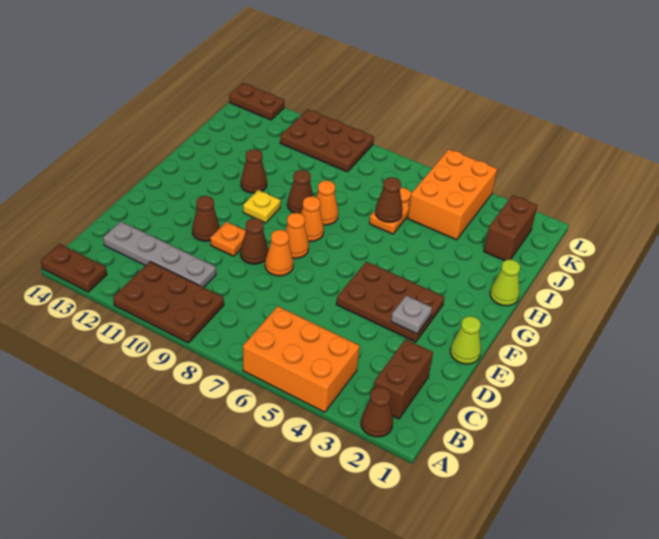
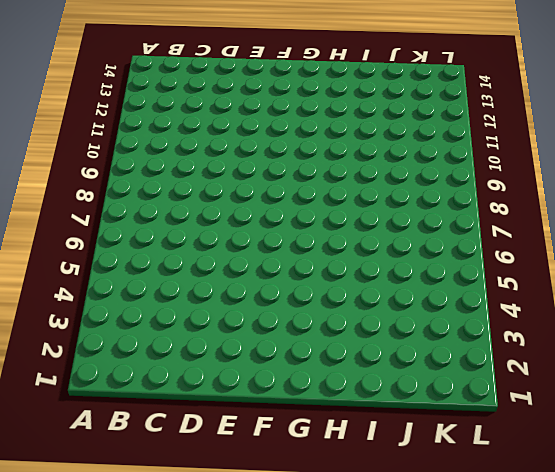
none -> brown 1x1 cone [361,387,393,437]
none -> orange 2x3 brick [243,306,360,412]
none -> brown 2x3 plate [113,262,224,343]

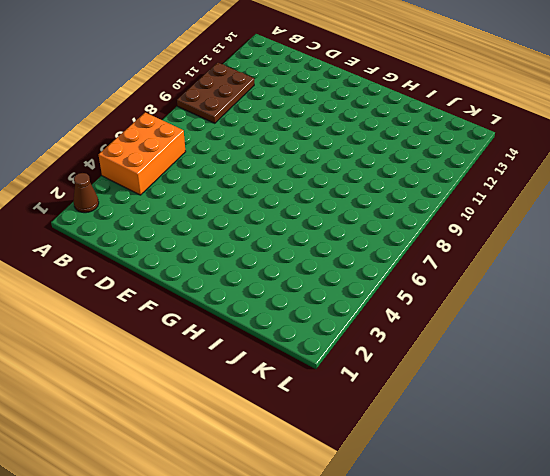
none -> brown 1x2 plate [41,244,107,292]
none -> brown 1x2 brick [374,339,433,419]
none -> grey 1x4 plate [103,221,216,287]

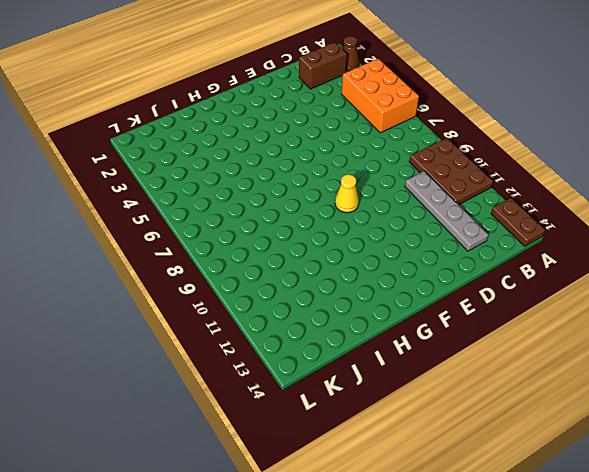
yellow 1x1 cone [335,174,359,213] -> none
none -> lime 1x1 cone [450,316,481,364]
none -> brown 2x3 plate [336,262,445,342]
none -> orange 1x1 cone [265,230,293,276]

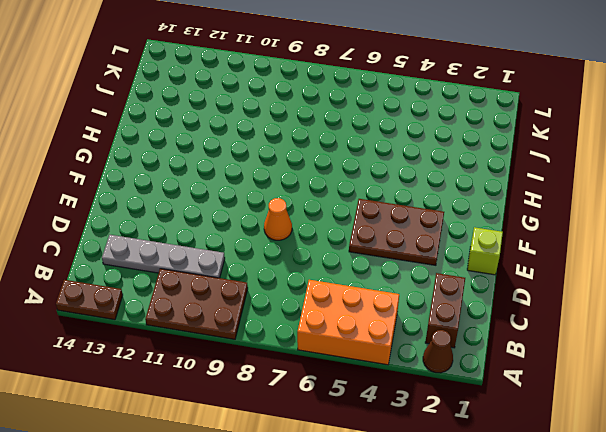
lime 1x1 brick [467,227,503,275] -> lime 1x1 cone [450,316,481,364]
none -> brown 1x1 cone [240,218,268,264]
none -> orange 1x1 plate [210,222,246,256]
none -> brown 1x1 cone [192,196,220,241]

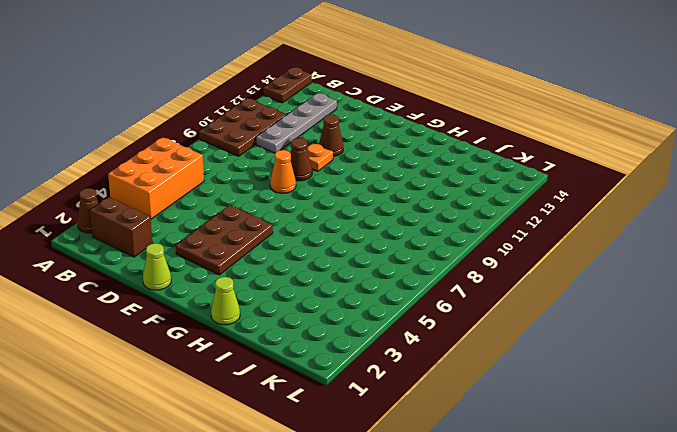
none -> orange 1x1 cone [285,213,309,258]
none -> orange 1x1 cone [301,196,324,241]
none -> yellow 1x1 plate [243,190,281,223]

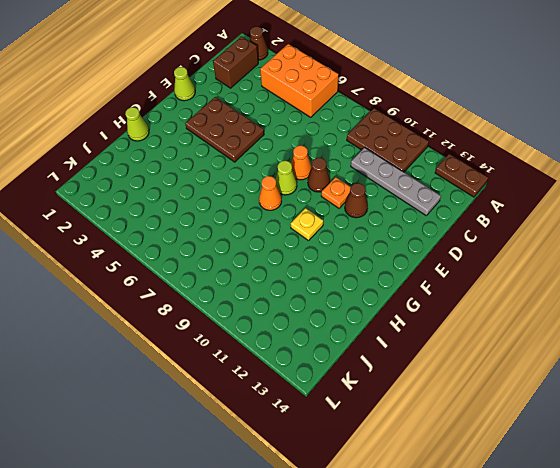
lime 1x1 cone [275,161,297,195] -> orange 1x1 cone [285,213,309,258]
none -> orange 1x1 cone [316,180,338,225]
none -> brown 1x1 cone [287,170,313,214]
none -> brown 1x1 cone [241,149,267,193]

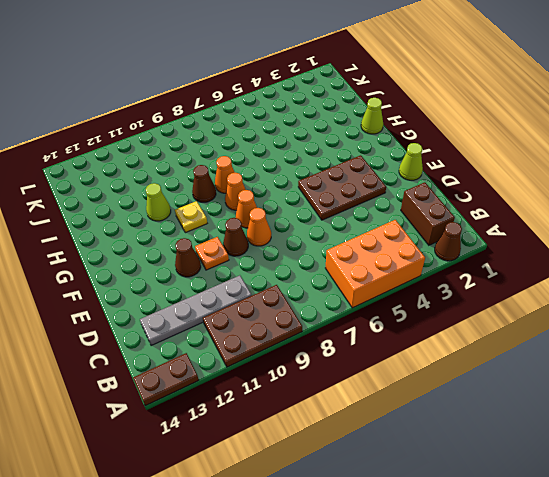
lime 1x1 cone [146,183,171,221] -> brown 1x1 cone [241,149,267,193]
none -> orange 1x2 plate [369,187,412,234]
none -> brown 1x2 brick [484,195,537,261]
none -> orange 2x3 brick [408,149,497,240]

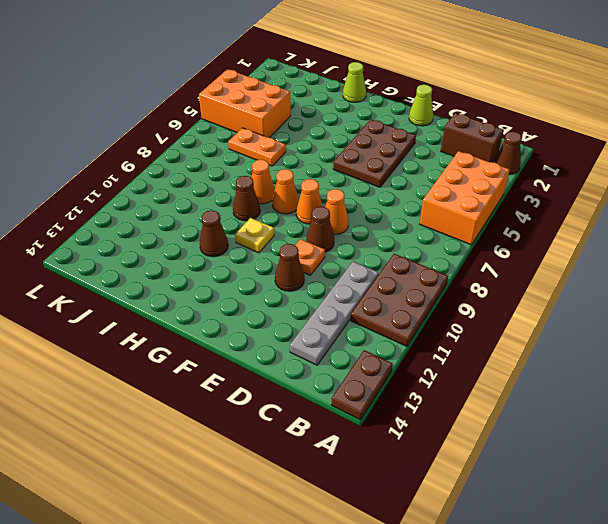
none -> brown 1x2 brick [484,195,537,261]
none -> brown 2x3 plate [280,109,374,172]
none -> brown 1x2 plate [229,83,285,120]

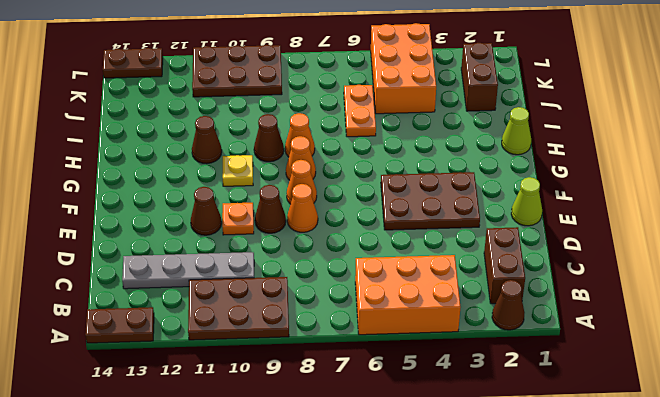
none -> grey 1x1 plate [391,295,432,334]
none -> brown 1x1 cone [375,177,403,222]

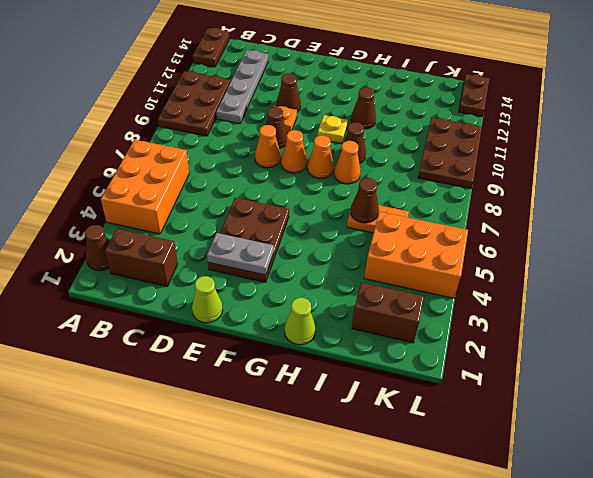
grey 1x2 plate [207,233,274,275] -> grey 1x1 plate [391,295,432,334]

